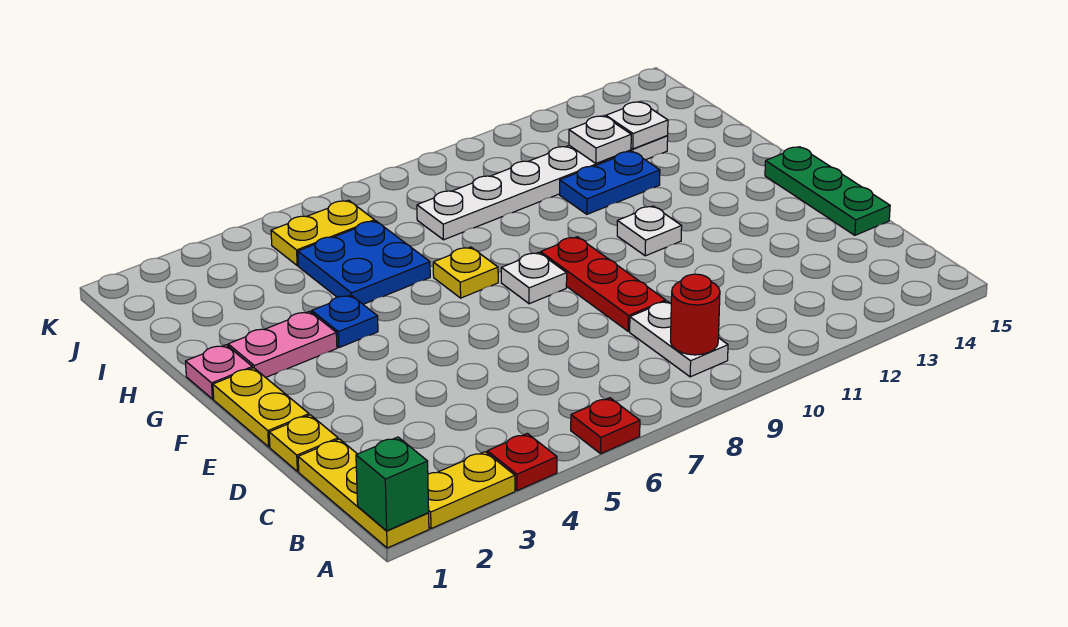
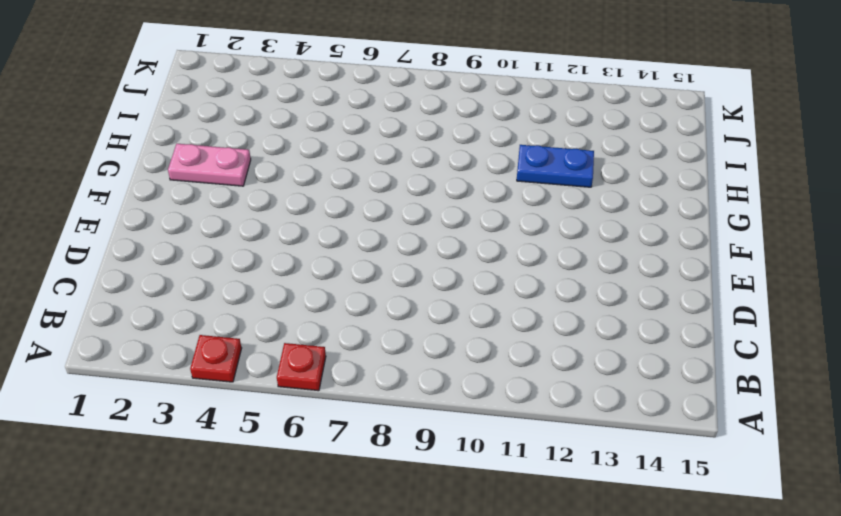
none -> yellow 1x3 plate [298,439,429,548]
none -> yellow 1x2 plate [428,452,515,529]
none -> white 1x2 plate [630,301,728,377]

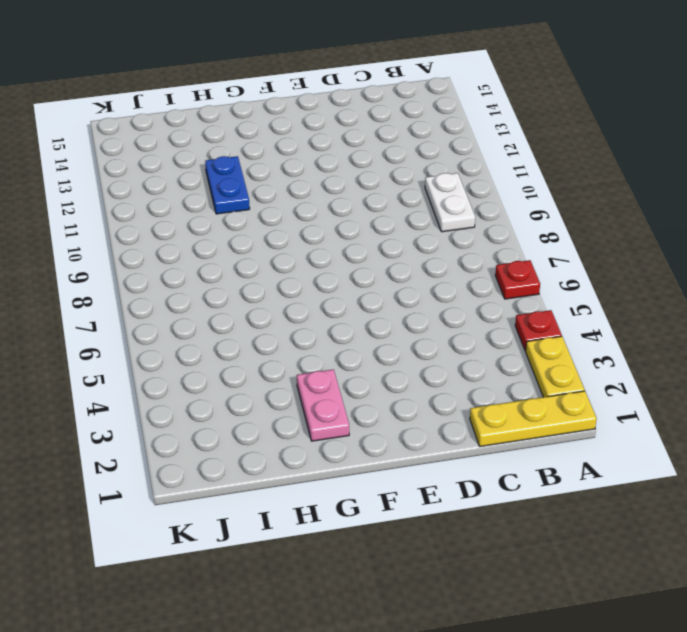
white 1x2 plate [425,173,475,232] -> white 1x2 plate turned to [630,301,728,377]
none -> yellow 1x1 plate [269,415,338,472]
none -> red 1x3 plate [541,237,666,331]
none -> green 1x3 plate [765,147,890,235]

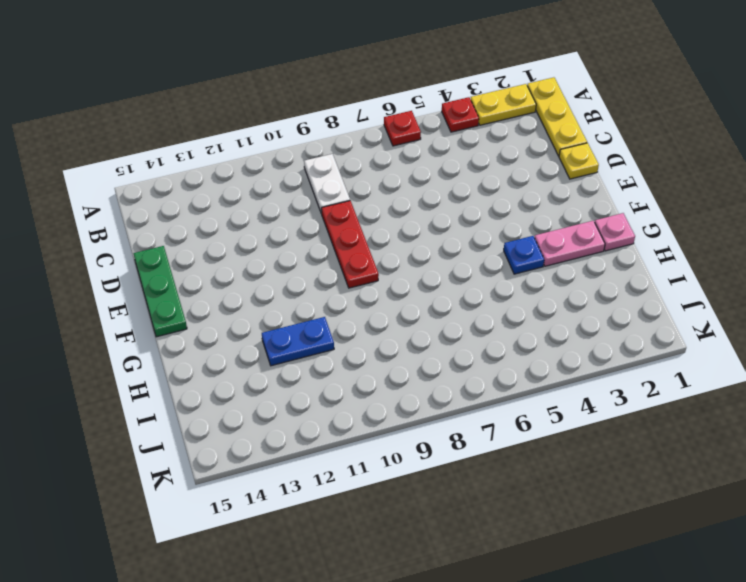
none -> yellow 1x2 plate [213,368,309,447]
none -> white 1x1 plate [501,252,567,304]
none -> white 1x1 plate [617,206,682,256]

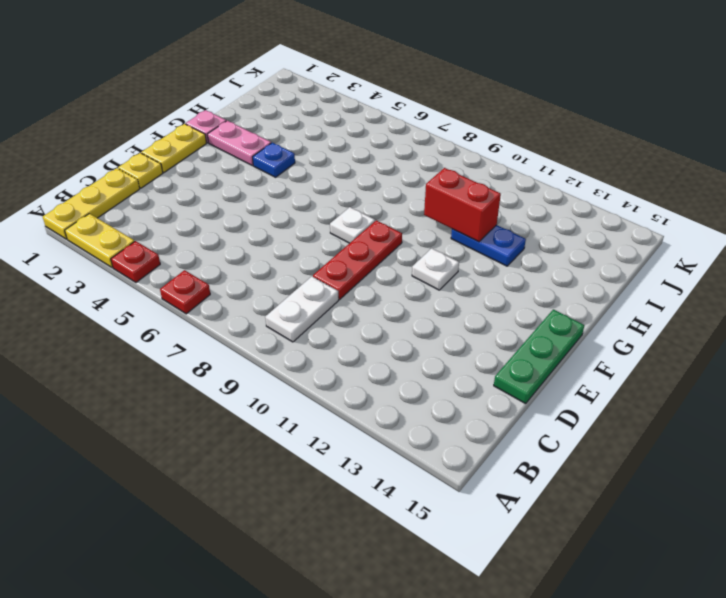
red 1x2 brick [424,168,501,242] -> none
none -> yellow 1x1 plate [433,247,498,298]
none -> blue 2x2 plate [298,221,430,304]
none -> white 1x6 plate [417,136,668,240]

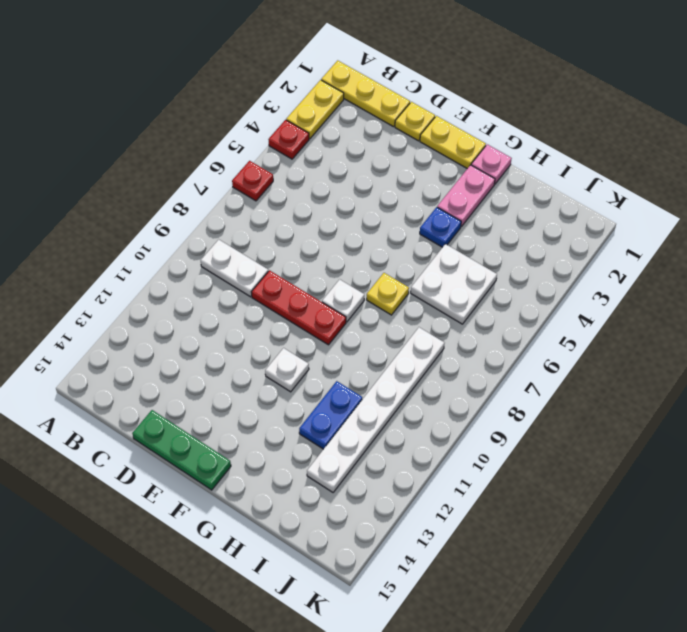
white 2x2 plate [411,244,497,324] -> blue 2x2 plate [298,221,430,304]
none -> yellow 1x2 plate [271,200,375,266]
none -> green 1x1 brick [356,437,429,531]
none -> red 1x1 round brick [670,274,720,355]

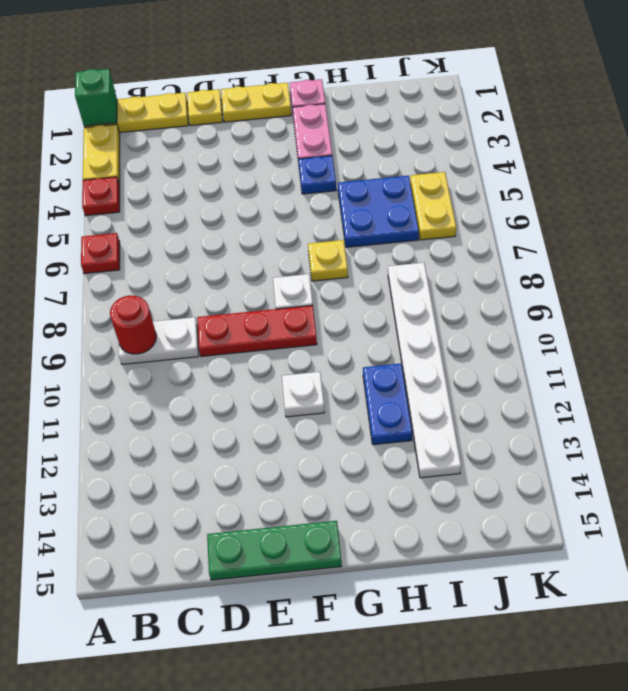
none -> white 1x1 plate [569,116,631,163]
none -> white 1x1 plate [606,102,668,149]

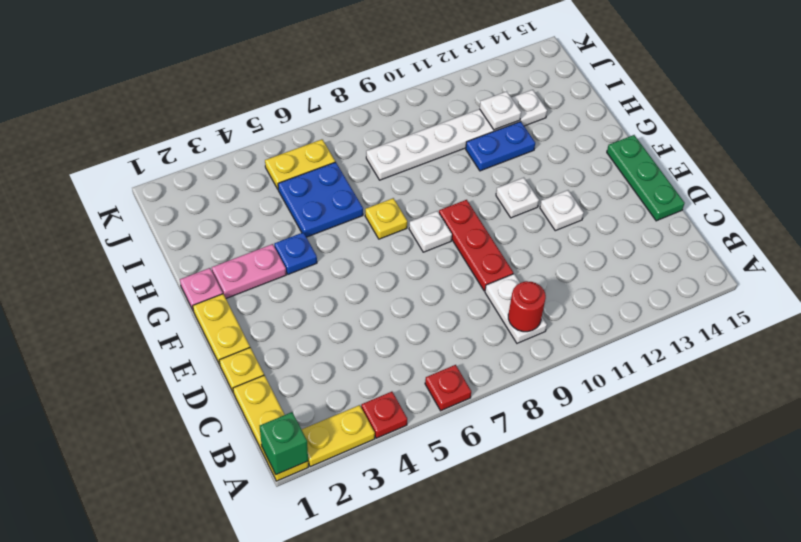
white 1x1 plate [540,190,584,231] -> white 1x1 plate moved to [606,102,668,149]

